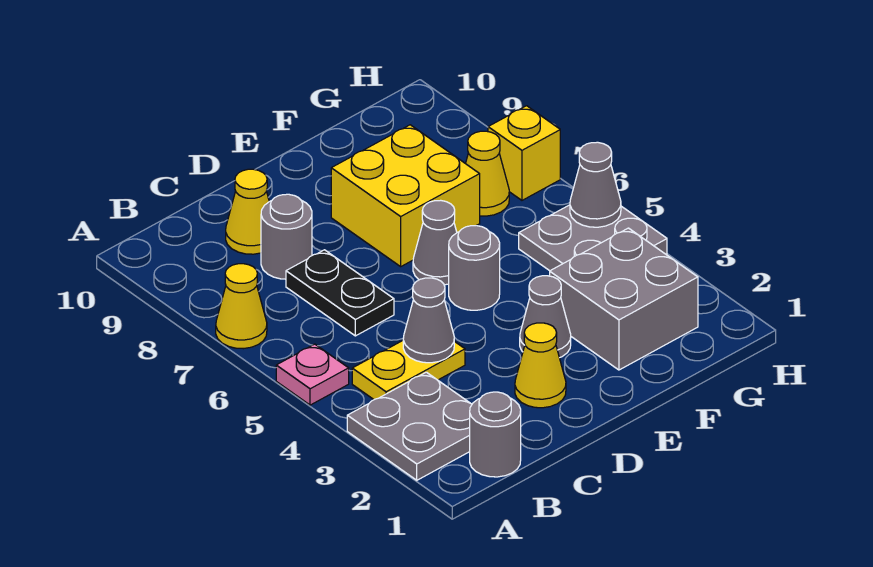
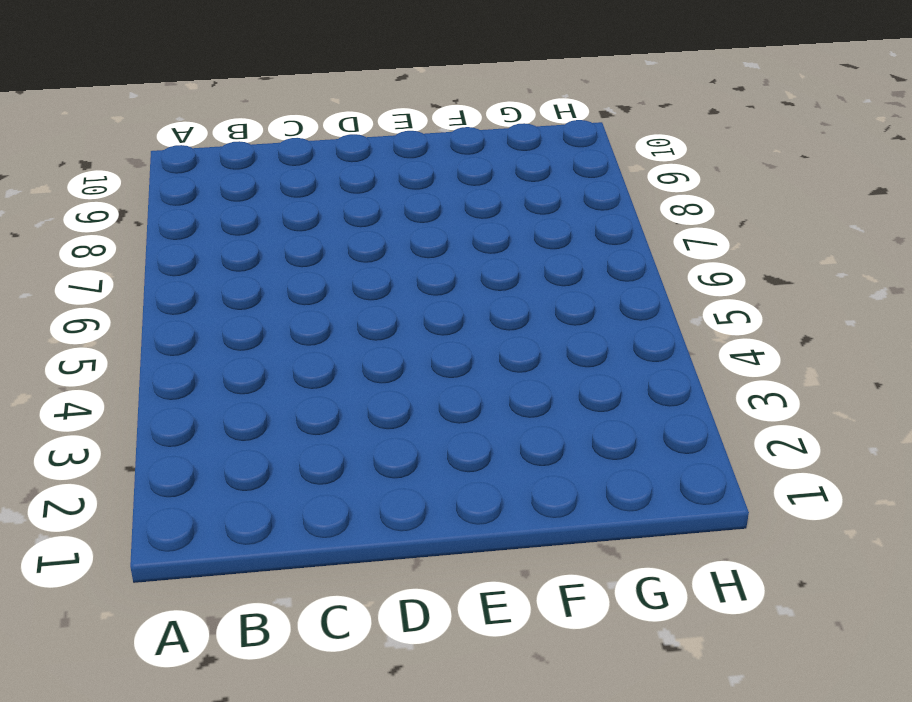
none -> grey 2x2 plate [347,372,472,480]
none -> pink 1x1 plate [276,344,349,405]
none -> yellow 1x1 cone [216,264,267,349]

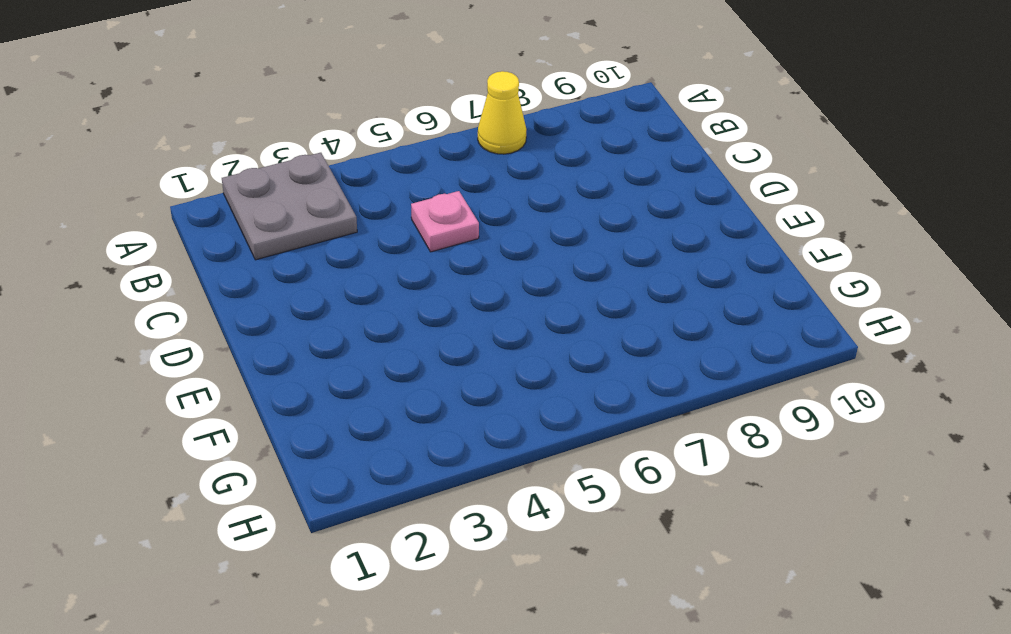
pink 1x1 plate [411,191,479,252] -> pink 1x1 plate moved to [276,344,349,405]
none -> grey 1x1 round brick [470,392,521,477]
none -> yellow 1x2 plate [352,341,465,400]
none -> black 1x2 plate [286,250,394,336]

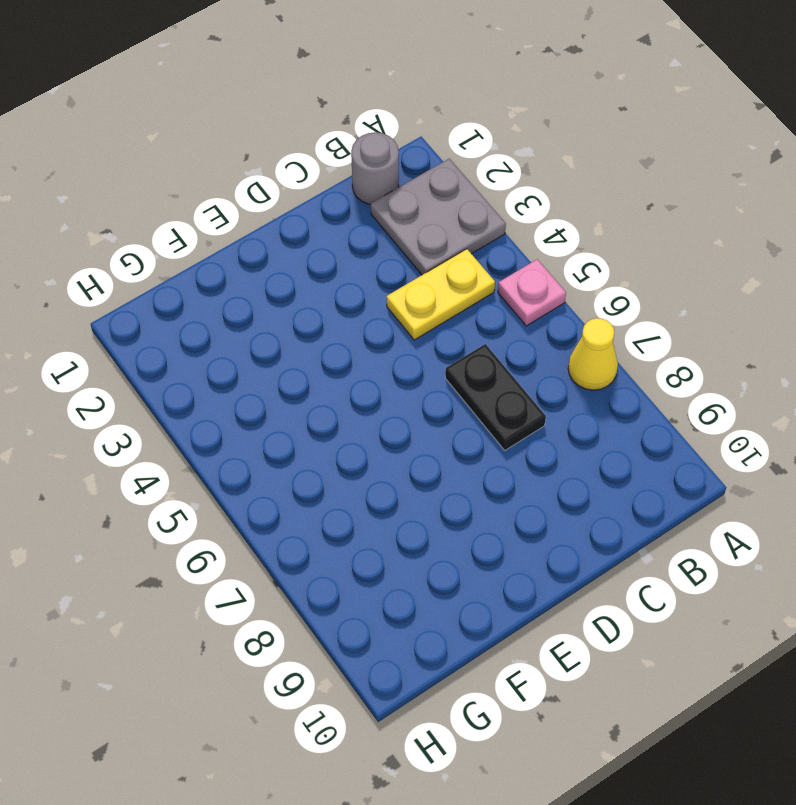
none -> grey 1x1 round brick [261,194,312,279]
none -> yellow 1x1 cone [226,169,269,254]
none -> yellow 1x1 cone [515,323,566,408]

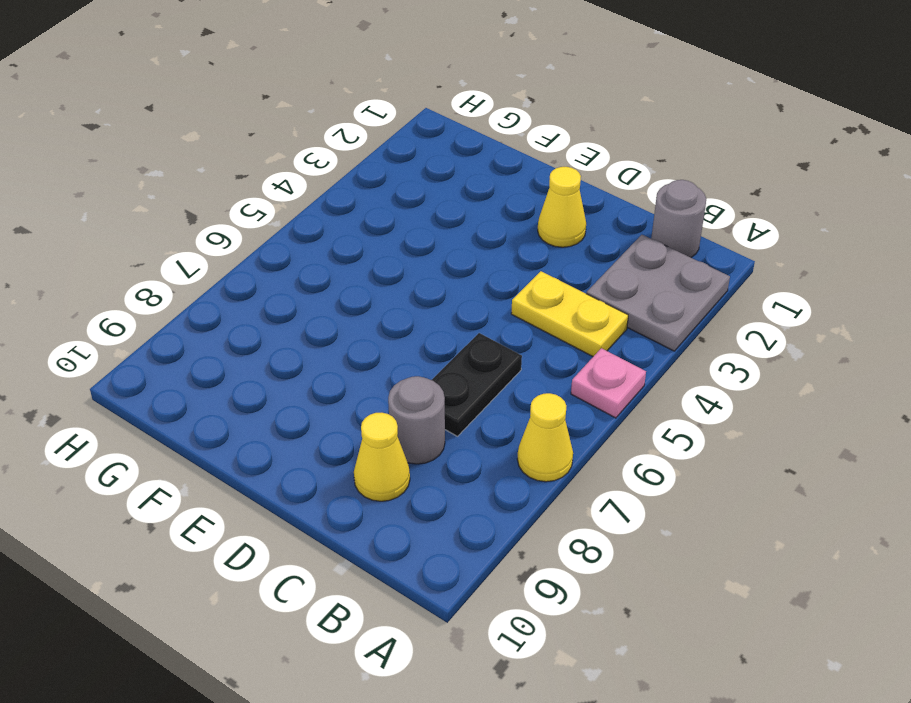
none -> grey 1x1 cone [520,276,571,358]
none -> grey 1x1 round brick [449,226,500,310]
none -> grey 1x1 cone [413,200,457,285]

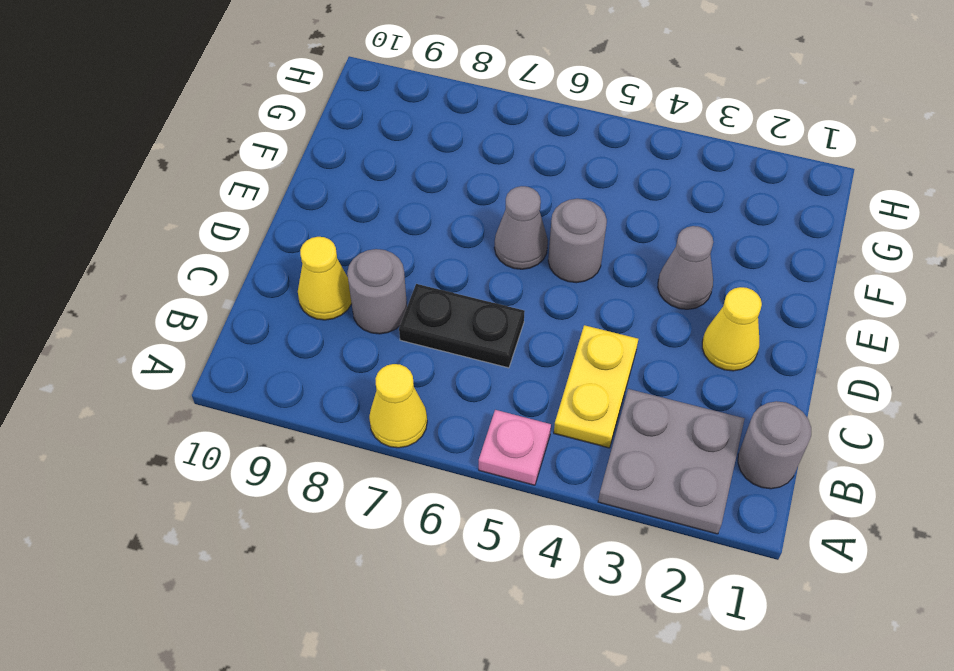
none -> yellow 2x2 brick [331,125,480,266]
none -> grey 2x2 brick [550,228,698,370]
none -> grey 2x2 plate [519,205,667,271]

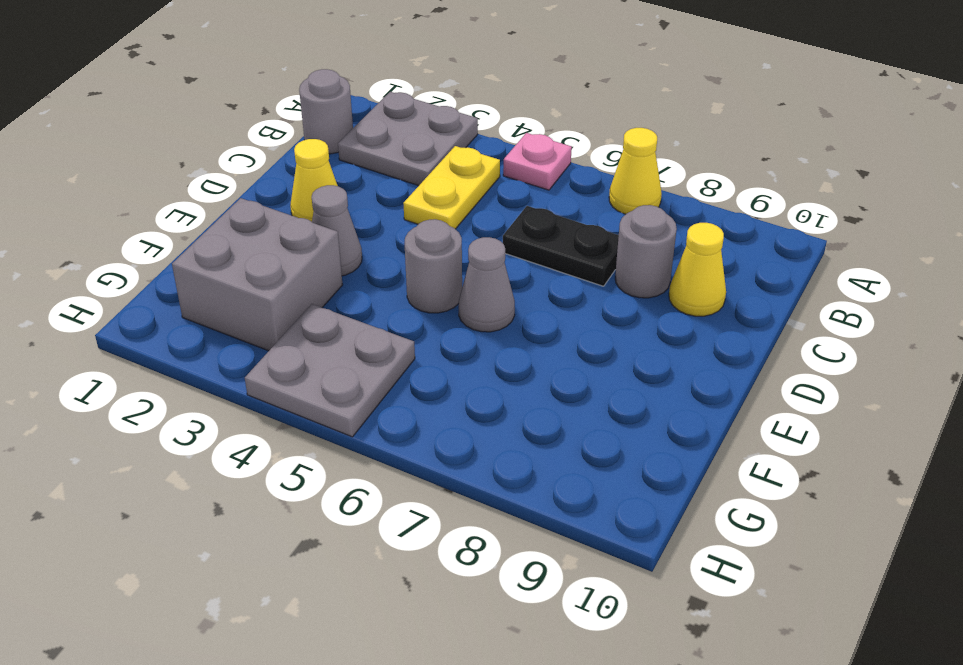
none -> yellow 2x2 brick [331,125,480,266]
none -> yellow 1x1 cone [466,131,509,216]
none -> yellow 1x1 brick [488,106,560,200]

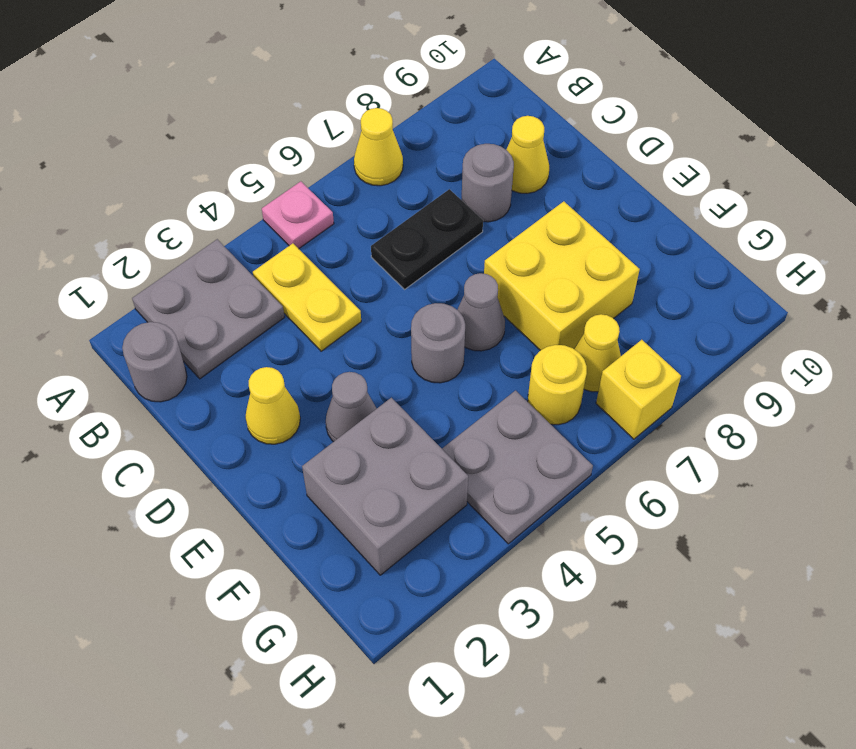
yellow 1x1 round brick [528,345,587,425] -> none
none -> grey 1x1 cone [403,278,454,363]
none -> grey 1x1 cone [570,142,621,227]

